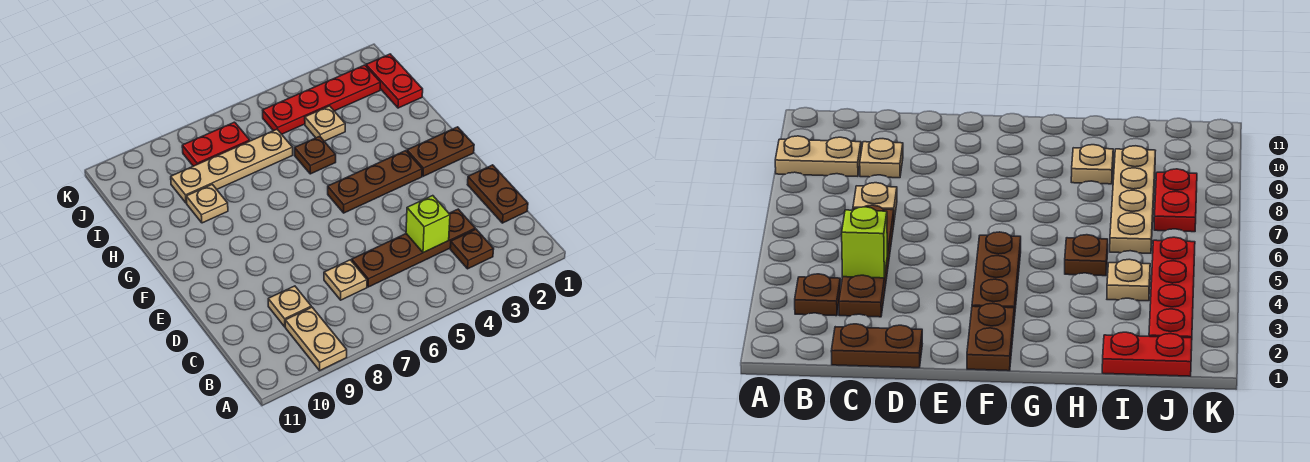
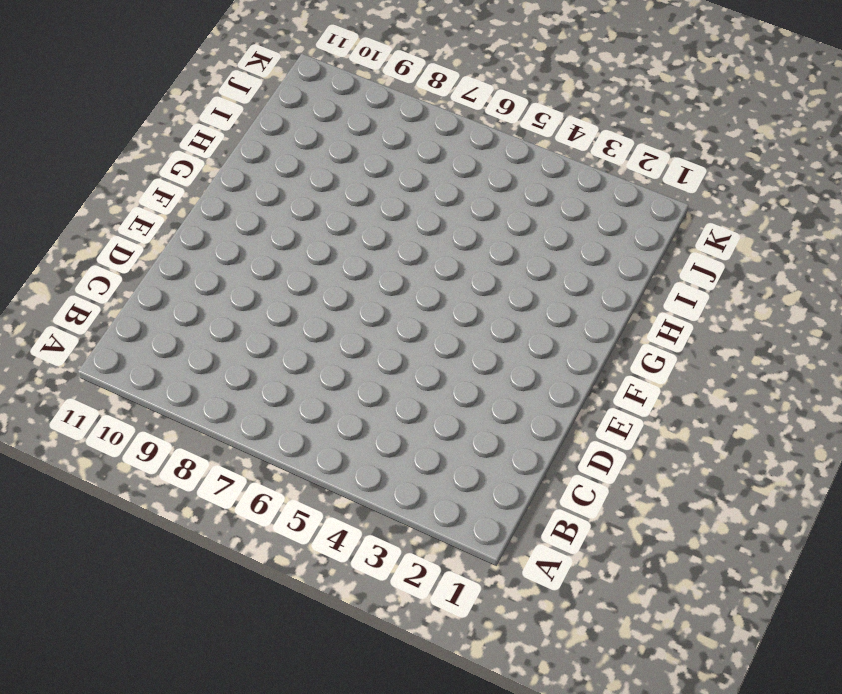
none -> tan 1x2 plate [285,307,347,370]
none -> brown 1x1 plate [450,229,494,269]
none -> brown 1x2 plate [468,165,528,223]

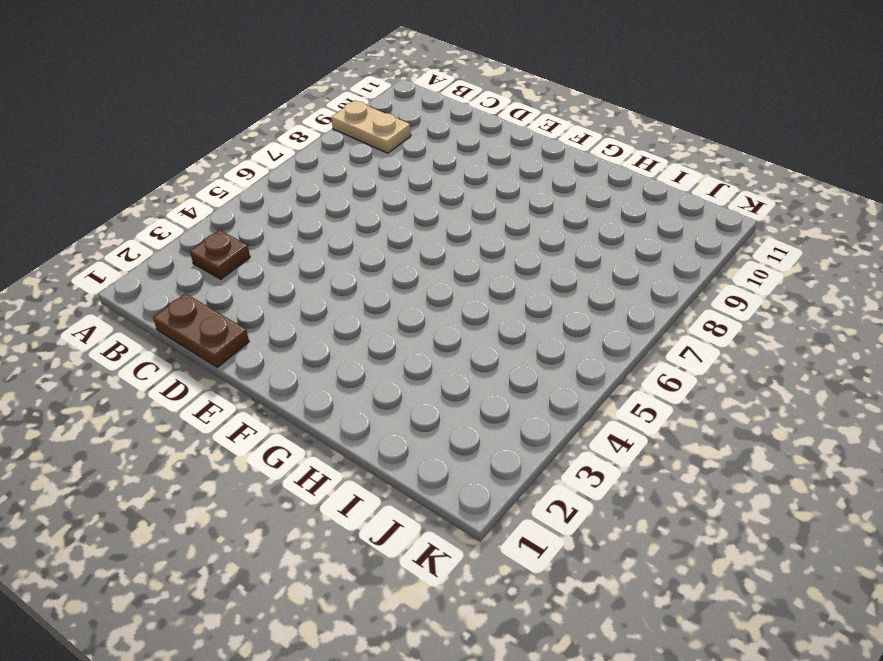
none -> brown 1x4 plate [352,209,475,287]
none -> tan 1x1 plate [324,260,367,300]
none -> tan 1x1 plate [268,286,311,327]

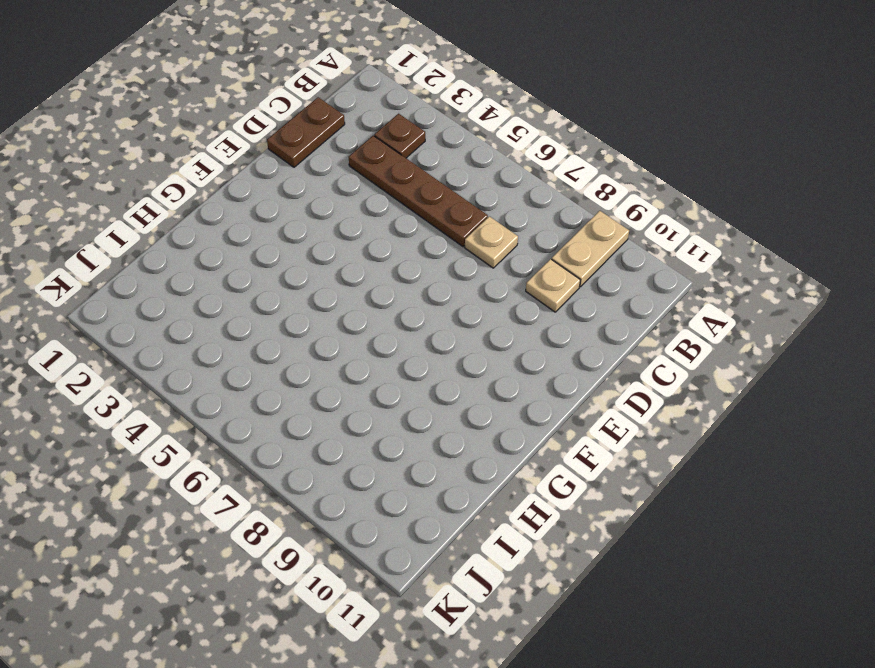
none -> brown 1x2 plate [407,127,474,176]
none -> brown 1x3 plate [328,151,422,213]
none -> brown 1x1 plate [295,136,336,174]

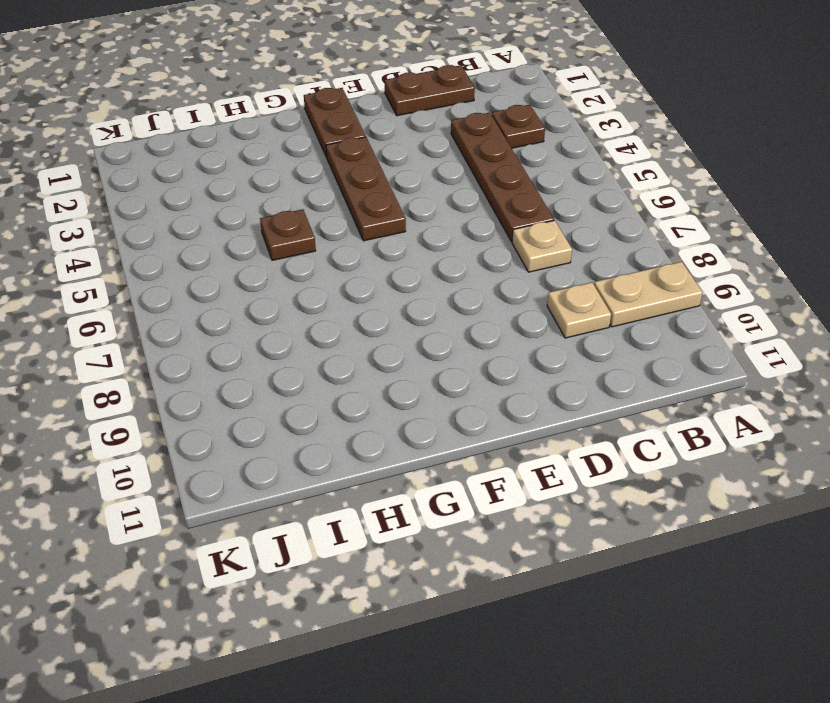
none -> tan 1x1 plate [186,184,228,223]
none -> red 1x2 plate [366,54,423,108]
none -> tan 1x1 plate [305,106,345,141]

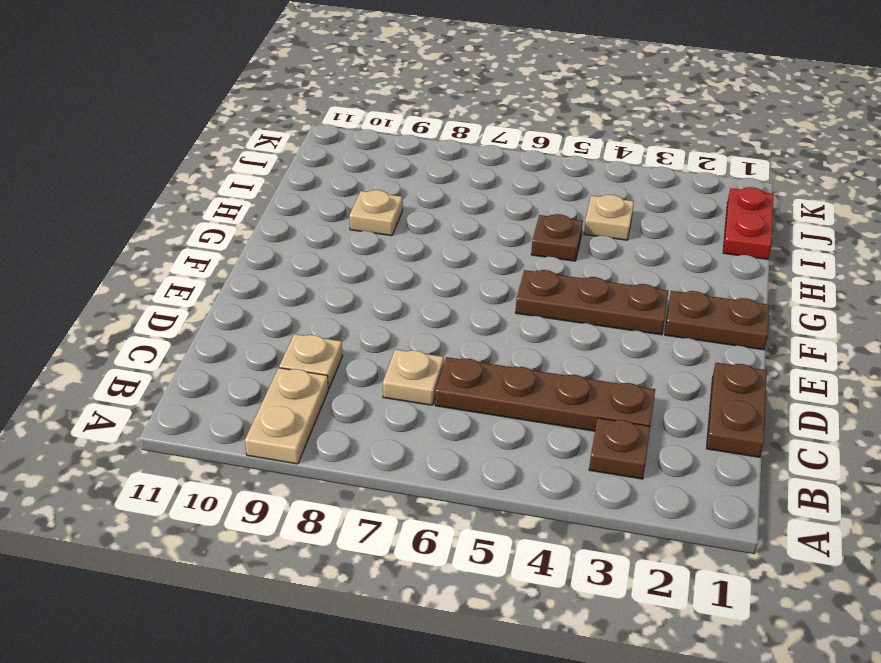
none -> tan 1x4 plate [171,129,293,203]
none -> red 1x4 plate [263,65,380,134]
none -> red 1x2 plate [182,122,250,166]

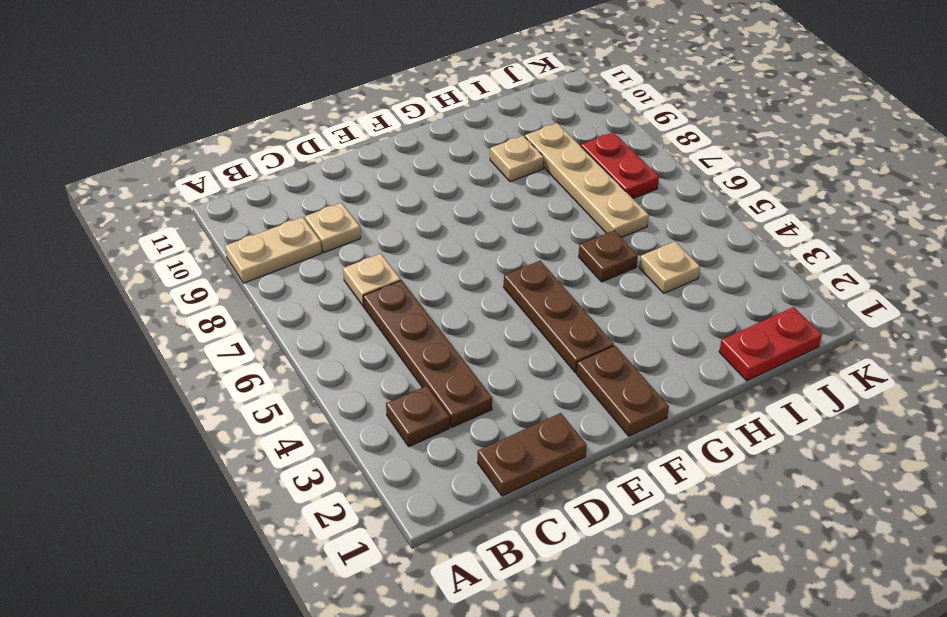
none -> red 1x4 plate [263,65,380,134]
none -> lime 1x1 brick [406,196,450,253]

